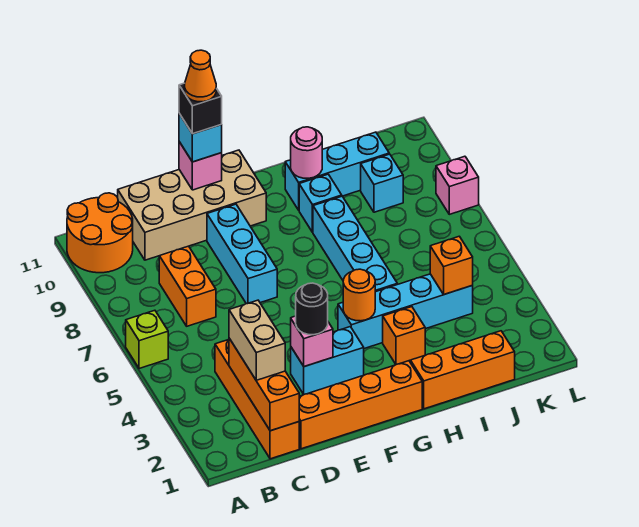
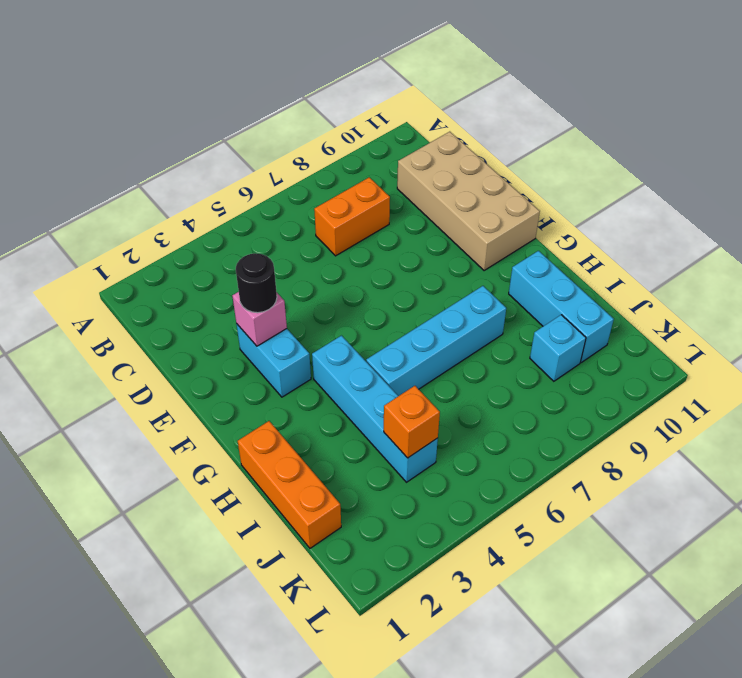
none -> lime 1x1 brick [126,310,168,369]
none -> orange 2x2 round brick [67,193,133,273]
none -> orange 1x4 brick [215,340,299,459]

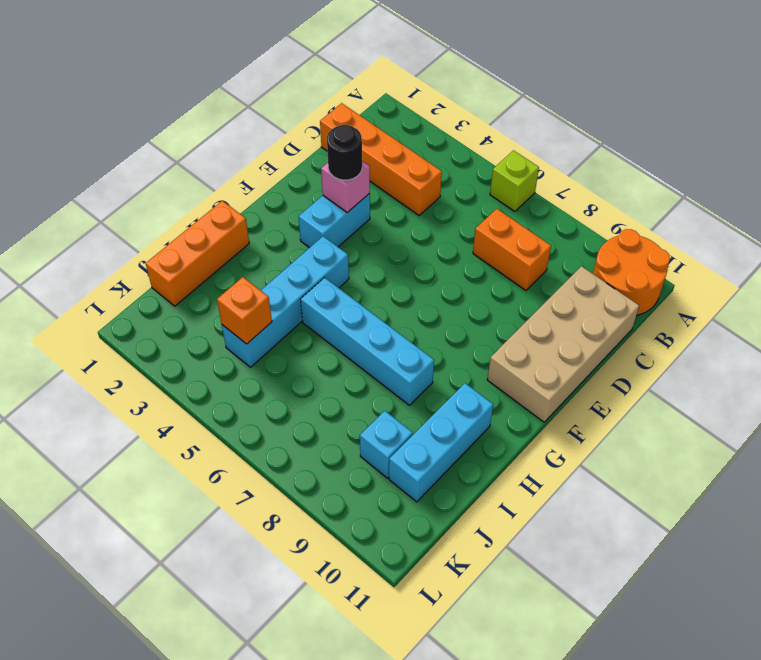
none -> orange 1x4 brick [299,361,422,449]
none -> cyan 1x3 brick [207,204,277,304]
none -> orange 1x1 brick [383,307,425,364]

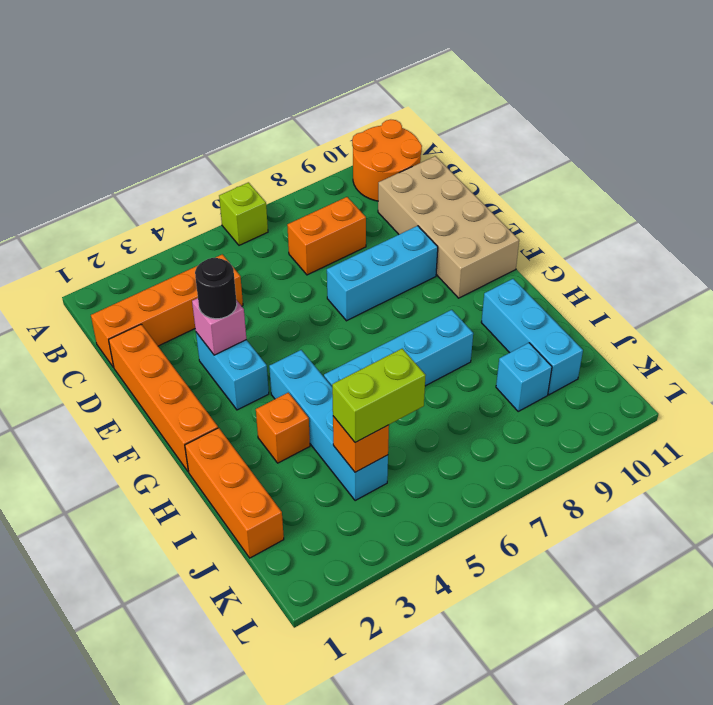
lime 1x2 brick [332,349,426,443] -> none
none -> cyan 1x1 brick [299,174,342,232]
none -> pink 1x1 brick [436,156,479,214]
none -> orange 1x3 brick [229,338,299,431]

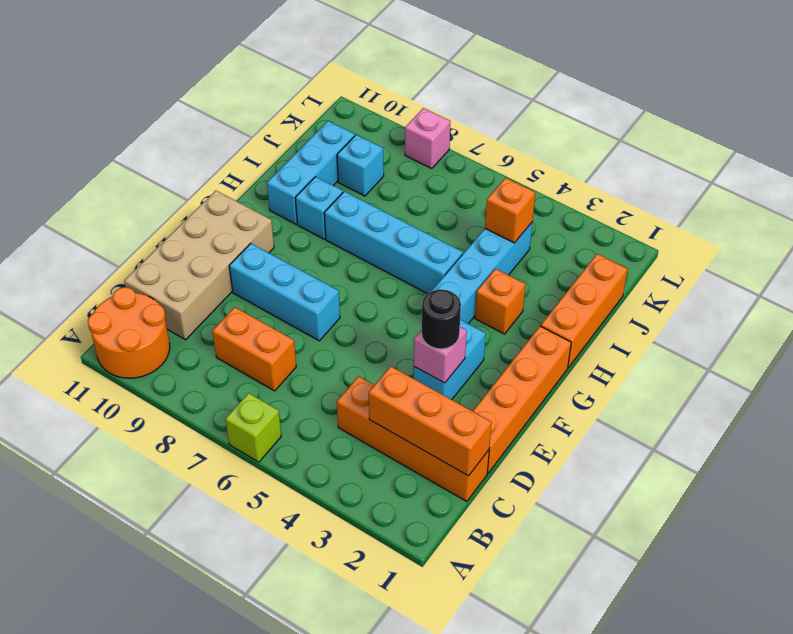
none -> pink 1x1 brick [179,142,222,190]
none -> orange 1x1 round brick [343,269,375,321]
none -> pink 1x1 round brick [291,127,322,178]

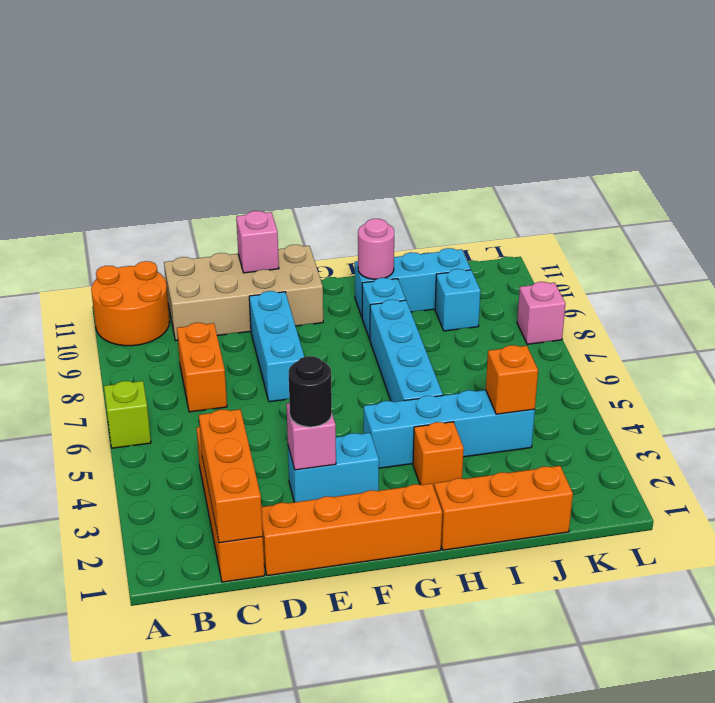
none -> orange 1x1 round brick [343,269,375,321]
none -> tan 1x2 brick [229,300,285,380]
none -> cyan 1x1 brick [179,114,222,162]

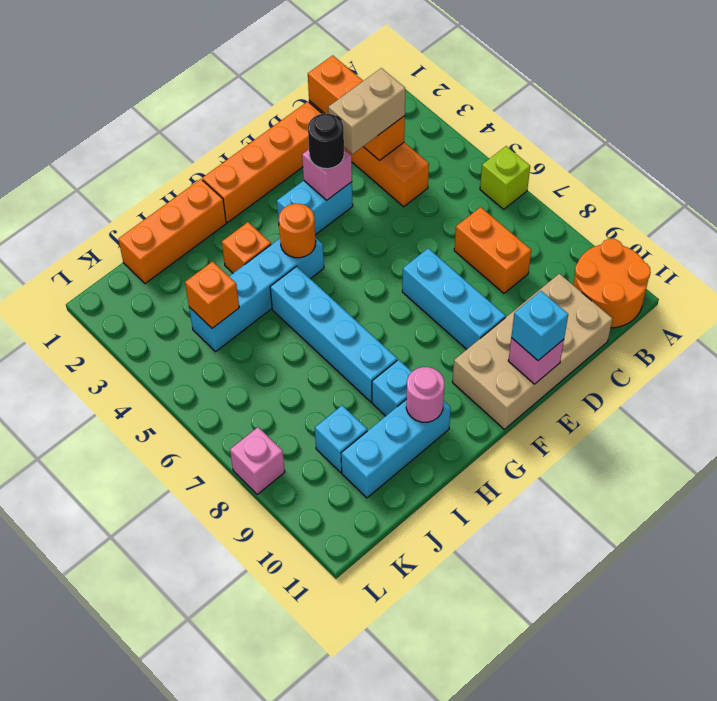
tan 1x2 brick [328,68,405,154] -> tan 1x2 brick turned to [229,300,285,380]
none -> black 1x1 brick [179,83,222,134]
none -> orange 1x1 cone [184,50,216,102]

